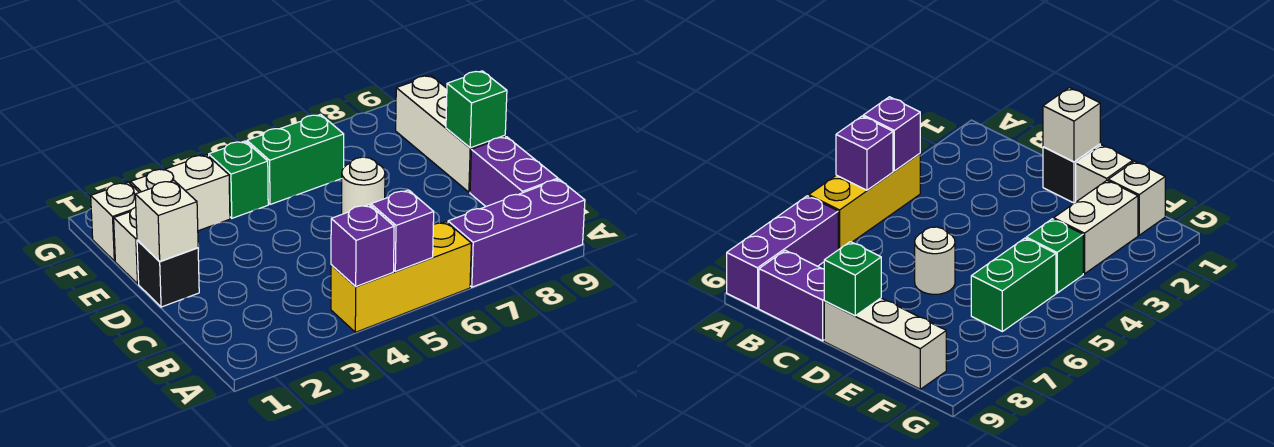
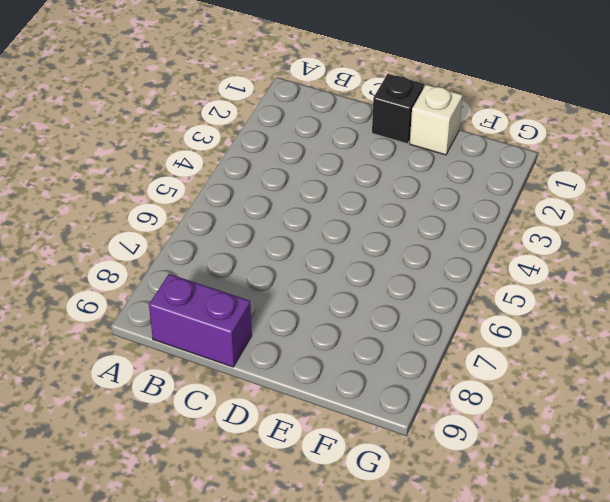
none -> yellow 1x3 brick [331,222,471,332]
none -> purple 1x3 brick [448,179,585,287]
none -> white 1x1 round brick [342,157,385,214]

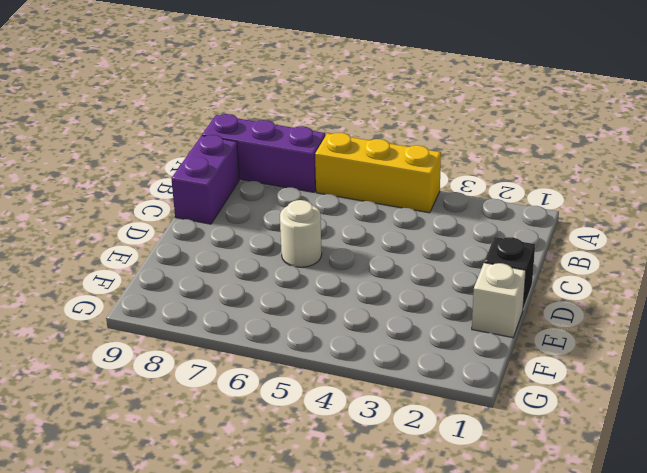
none -> white 1x3 brick [396,76,505,192]
none -> white 1x1 brick [91,182,139,261]
none -> white 1x2 brick [130,155,230,231]

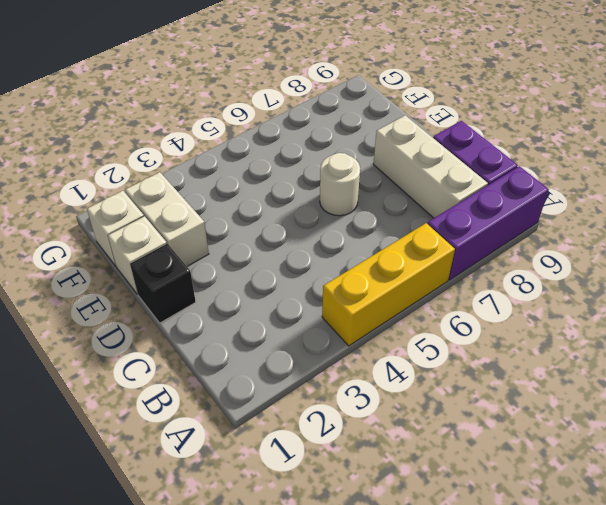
white 1x3 brick [373,115,488,218] -> white 1x3 brick moved to [396,76,505,192]
white 1x2 brick [125,172,209,266] -> white 1x2 brick turned to [130,155,230,231]
none -> green 1x1 brick [209,141,268,218]
none -> green 1x2 brick [247,114,344,204]
none -> purple 1x1 brick [331,205,394,287]

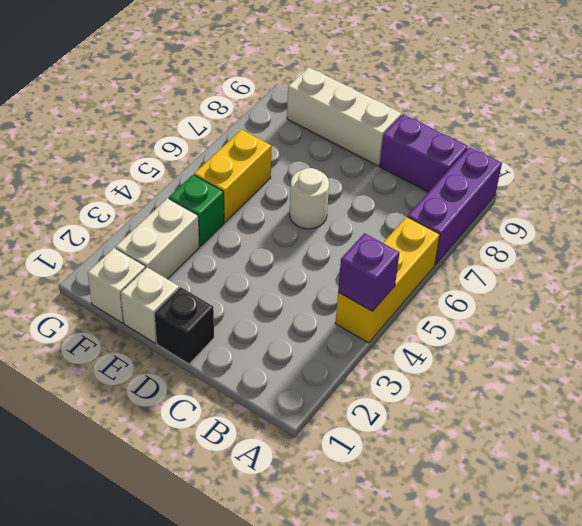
yellow 1x2 brick [194,130,271,222] -> green 1x2 brick [247,114,344,204]
none -> purple 1x1 brick [371,190,434,271]
none -> white 1x1 brick [135,180,198,261]
none -> green 1x1 brick [446,71,507,148]

